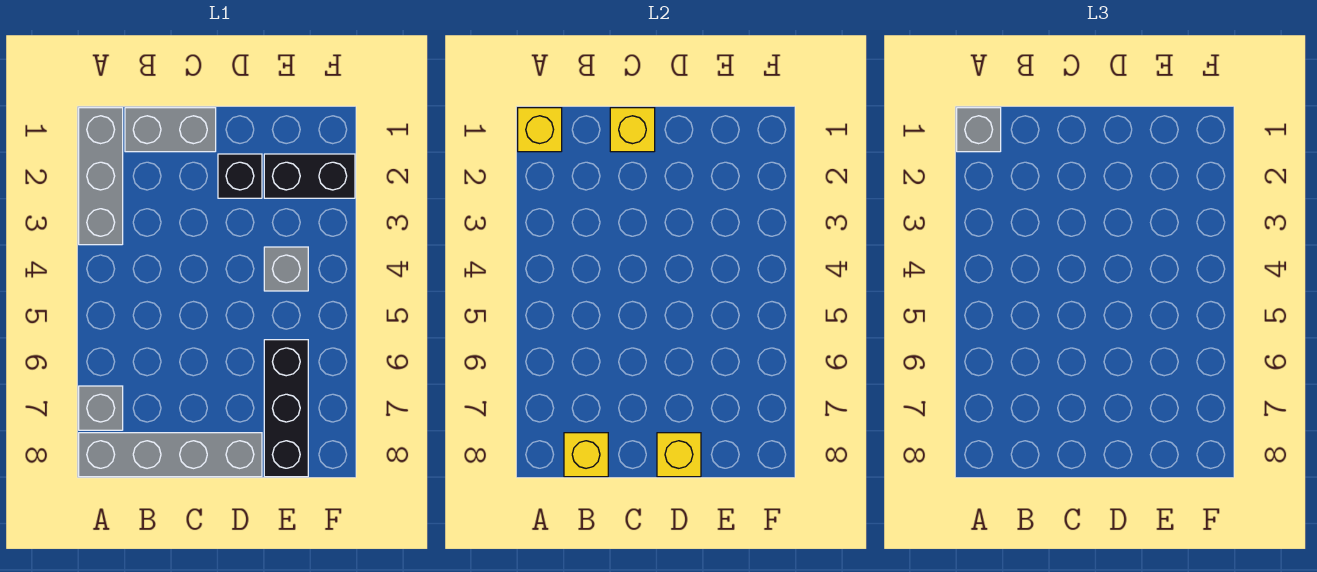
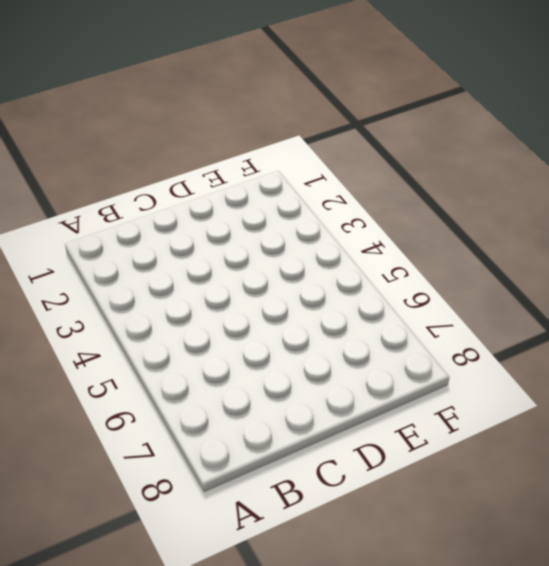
none -> grey 1x3 brick [79,108,123,245]
none -> grey 1x1 brick [79,386,123,430]
none -> grey 1x4 brick [79,433,262,477]

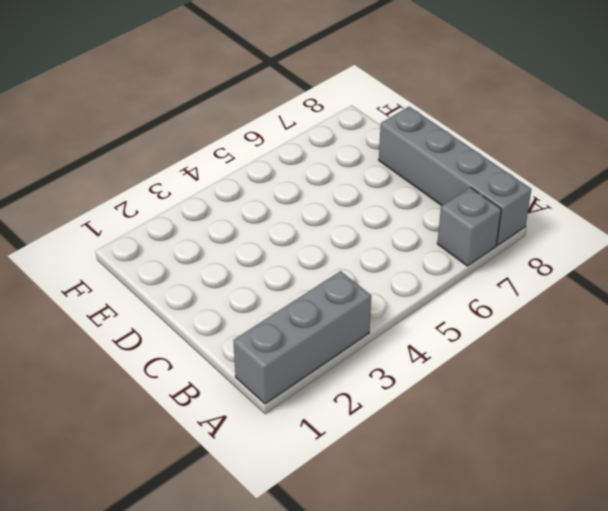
none -> grey 1x2 brick [125,108,216,152]
none -> black 1x1 brick [218,154,262,198]
none -> black 1x2 brick [264,154,355,198]

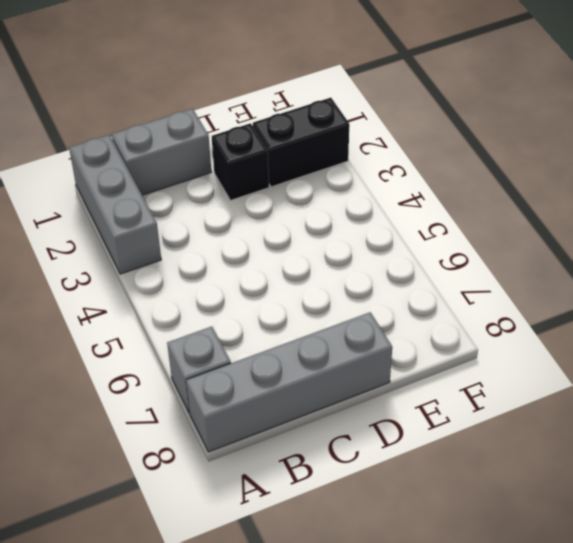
none -> grey 1x1 brick [264,247,308,291]
none -> black 1x3 brick [264,340,308,477]
none -> yellow 1x1 brick [518,108,562,152]

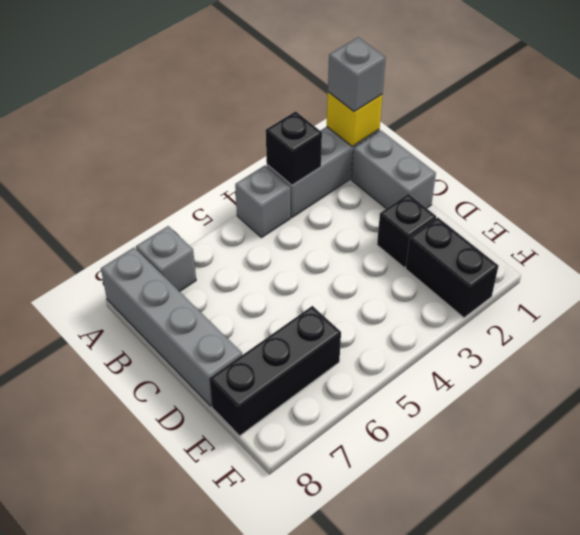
black 1x1 brick [266,111,322,185] -> none
grey 1x1 brick [235,166,290,238] -> grey 1x1 brick moved to [264,247,308,291]
none -> yellow 1x1 brick [564,433,608,477]
none -> yellow 1x1 brick [610,108,655,152]
none -> yellow 1x1 brick [657,433,701,477]

